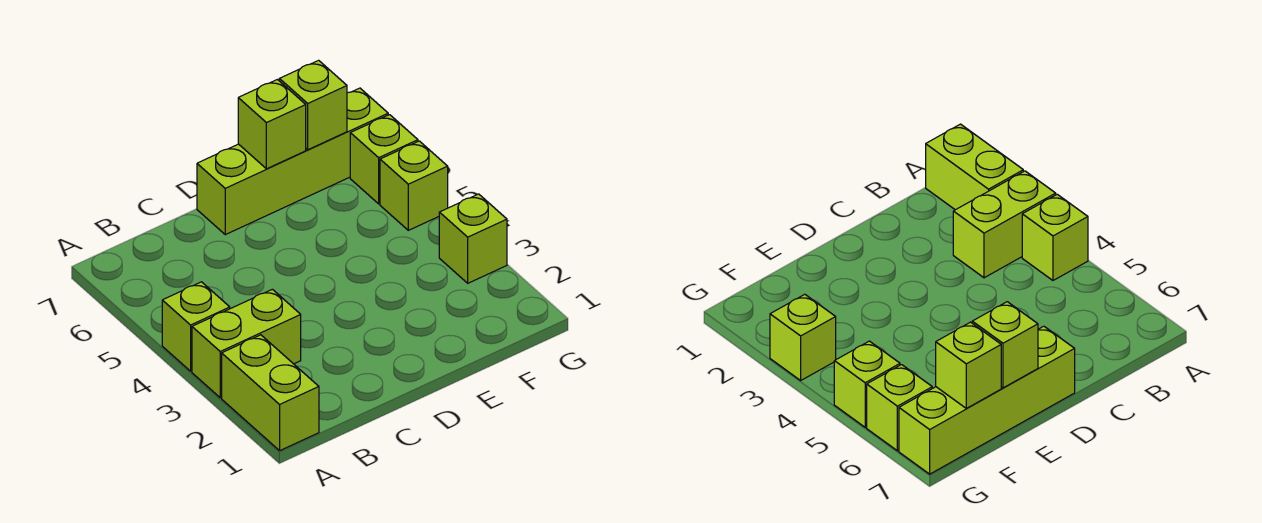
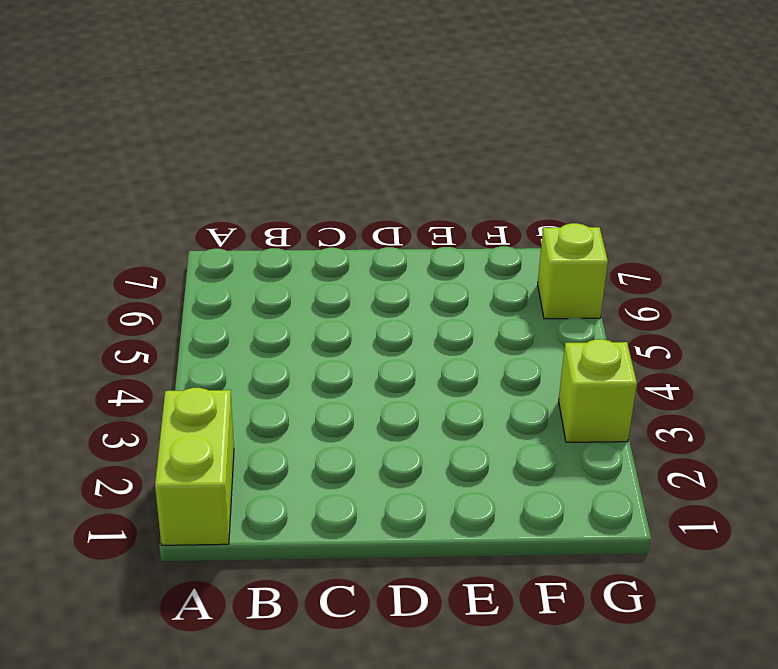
none -> lime 1x2 brick [192,289,301,398]
none -> lime 1x1 brick [162,282,230,371]

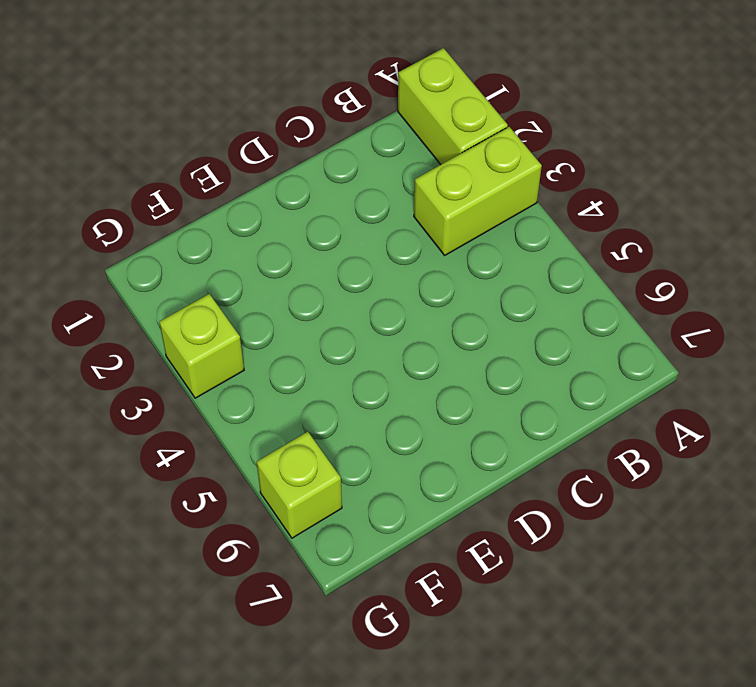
none -> lime 1x1 brick [162,282,230,371]
none -> lime 1x4 brick [197,88,388,235]

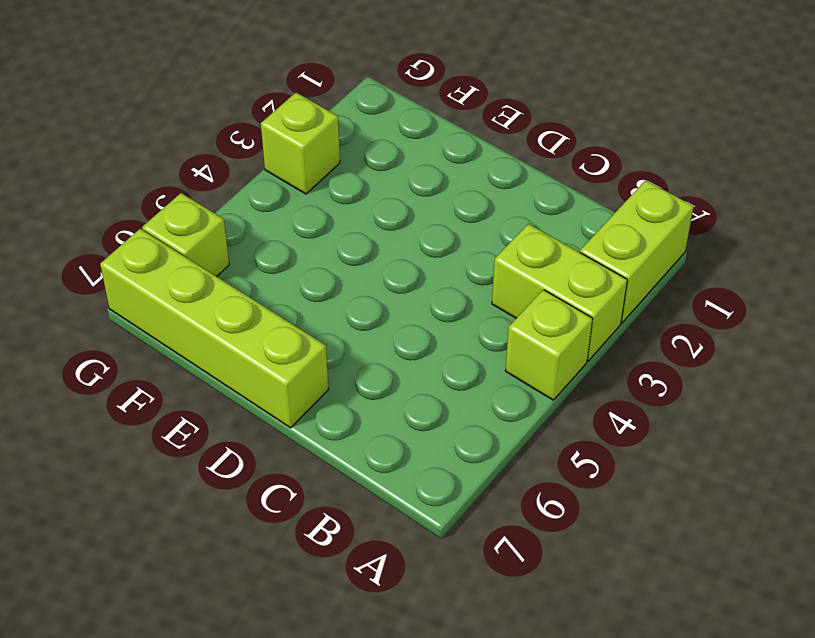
none -> lime 1x1 brick [380,141,448,230]
none -> lime 1x1 brick [238,80,306,169]

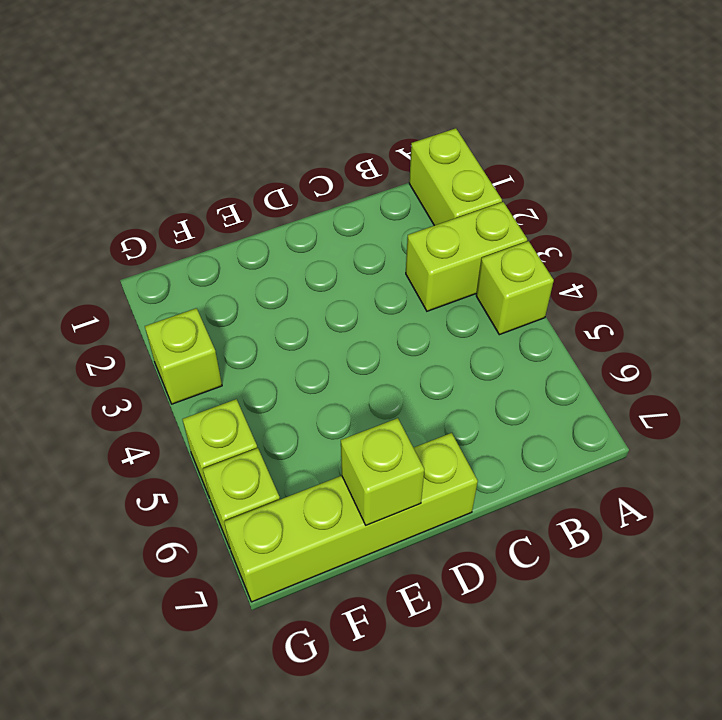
none -> lime 1x1 brick [279,60,347,150]

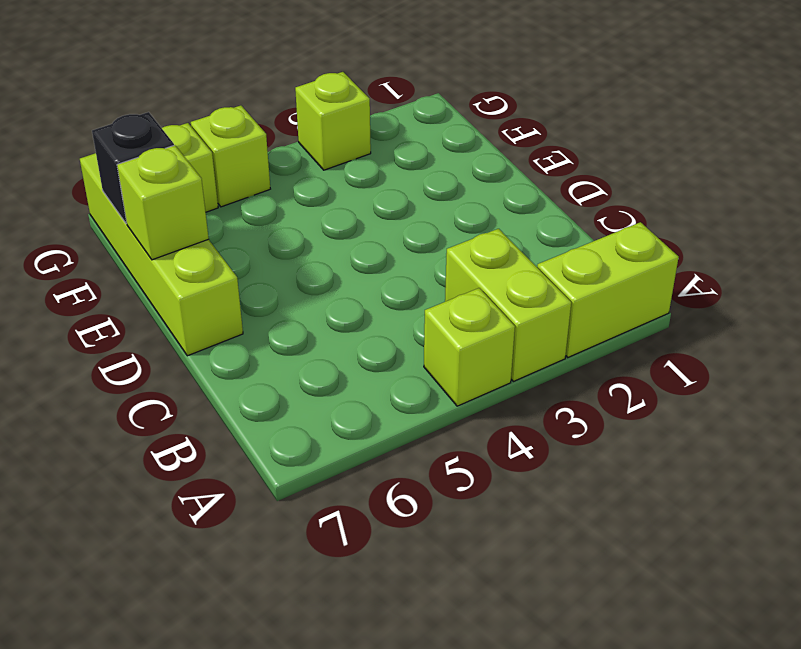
black 1x1 brick [92,112,174,223] -> lime 1x1 brick [279,60,347,150]

